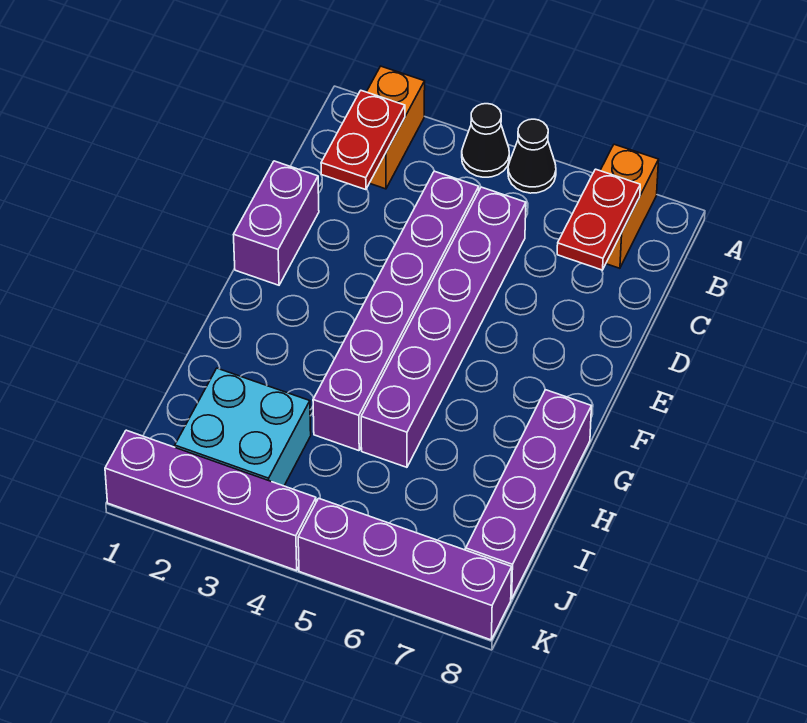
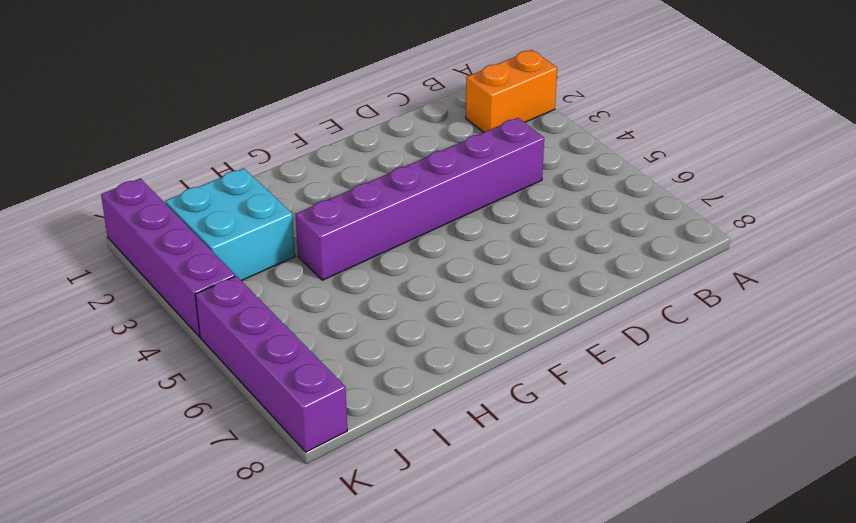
none -> black 1x1 cone [462,104,509,177]
none -> black 1x1 cone [508,119,556,193]
none -> orange 1x2 brick [600,144,659,268]

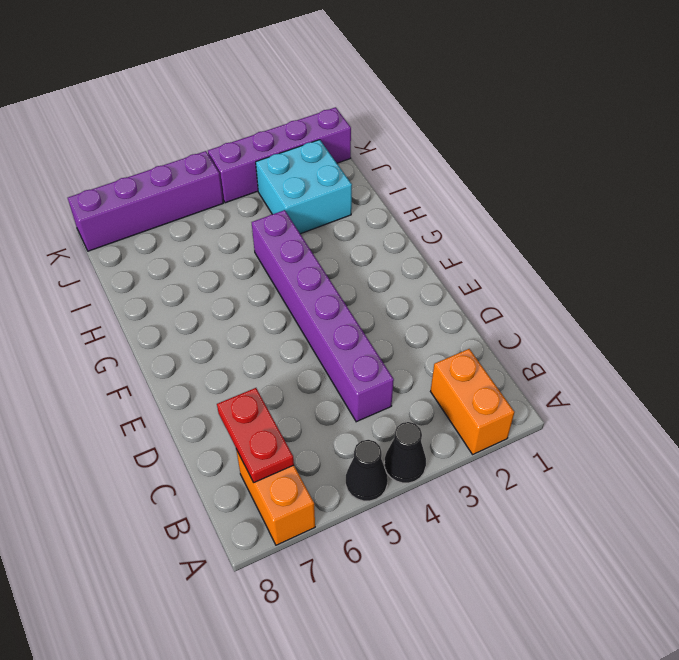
none -> purple 1x6 brick [361,187,526,467]
none -> purple 1x2 brick [234,161,319,285]
none -> purple 1x4 brick [466,390,591,599]

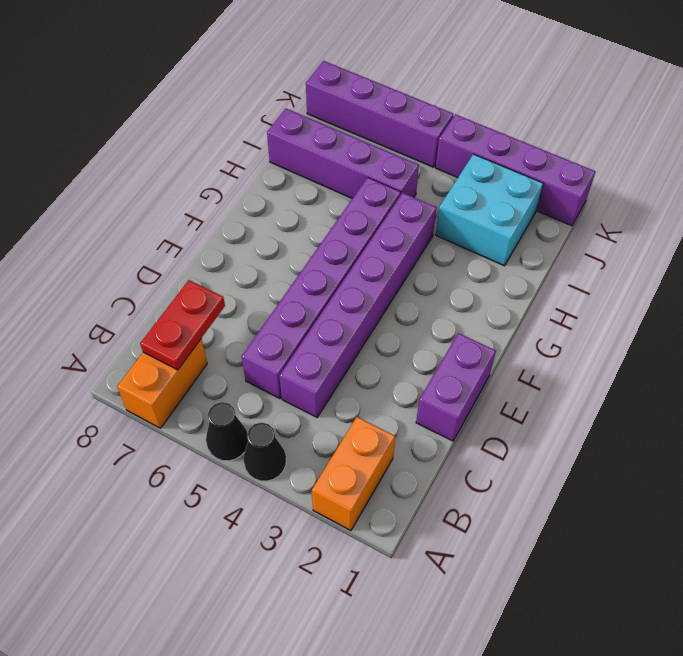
purple 1x4 brick [267,109,419,198] -> purple 1x4 brick turned to [466,390,591,599]
none -> red 1x2 plate [321,91,405,190]

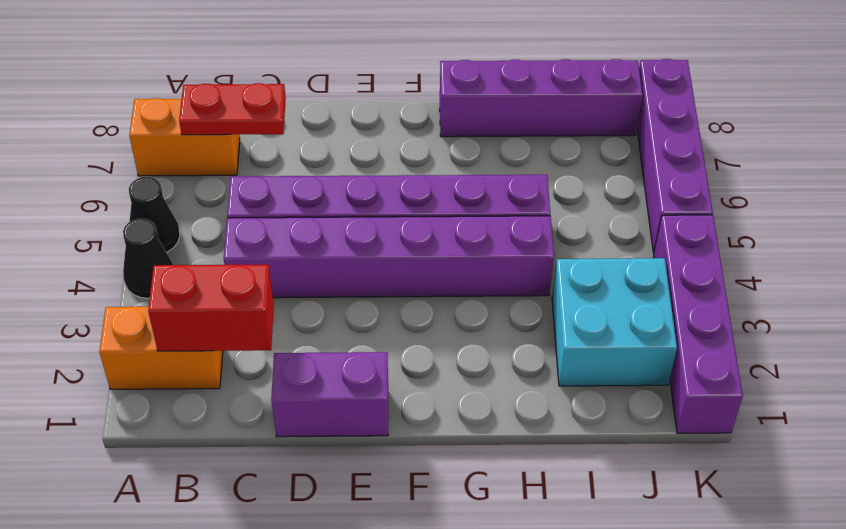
red 1x2 brick [148,265,274,351] -> red 1x2 plate [321,91,405,190]

